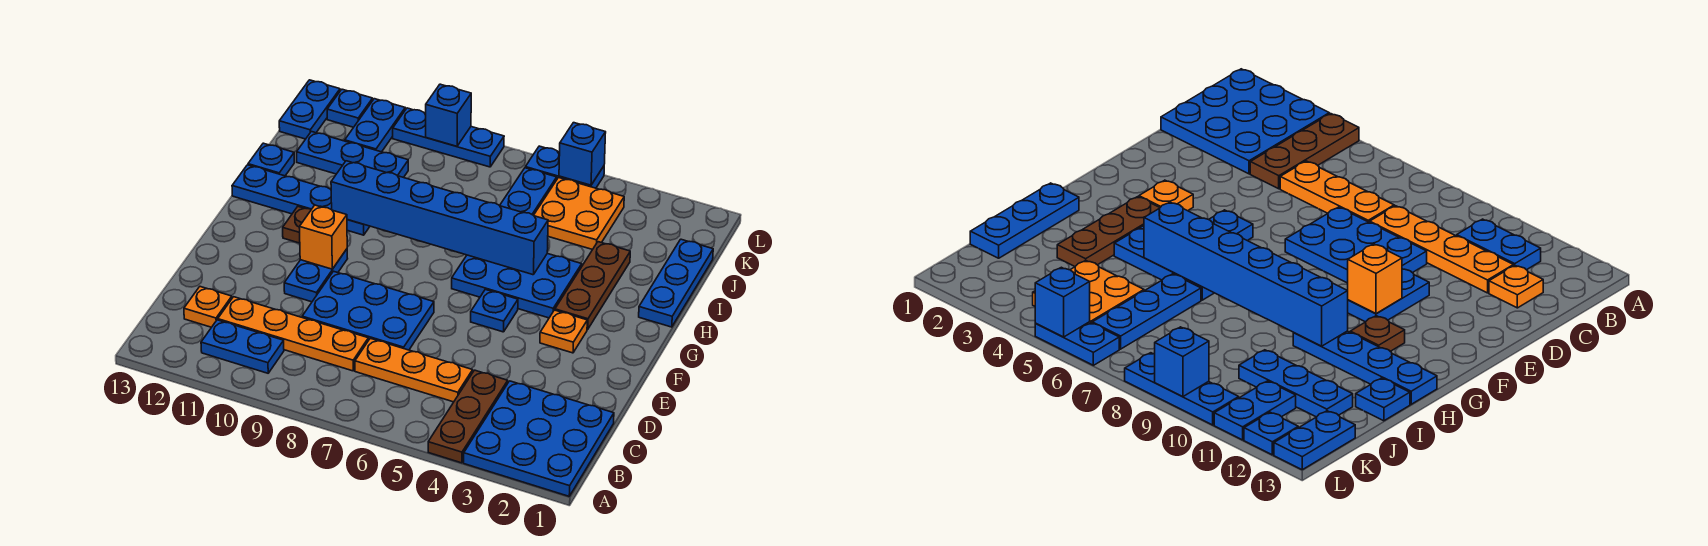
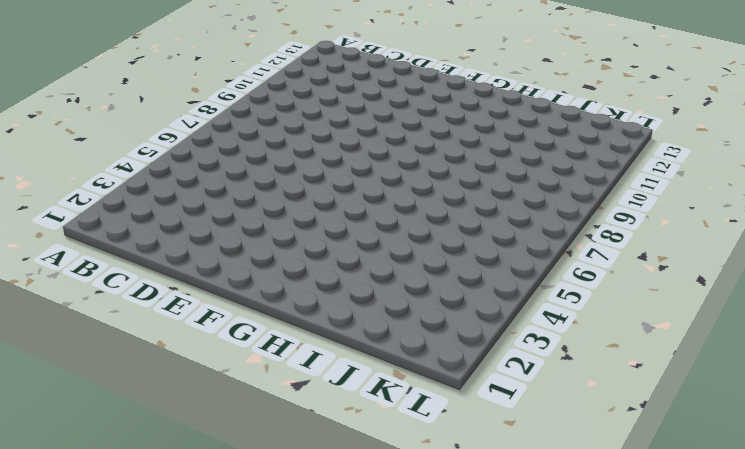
none -> blue 3x3 plate [464,381,614,496]
none -> brown 1x3 plate [428,370,508,463]
none -> blue 1x2 plate [201,320,284,373]

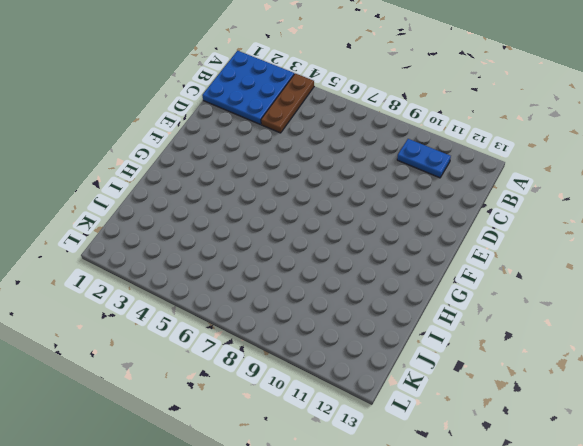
none -> orange 1x3 plate [355,338,473,402]
none -> orange 1x4 plate [218,297,368,371]
none -> orange 1x1 plate [184,287,232,327]

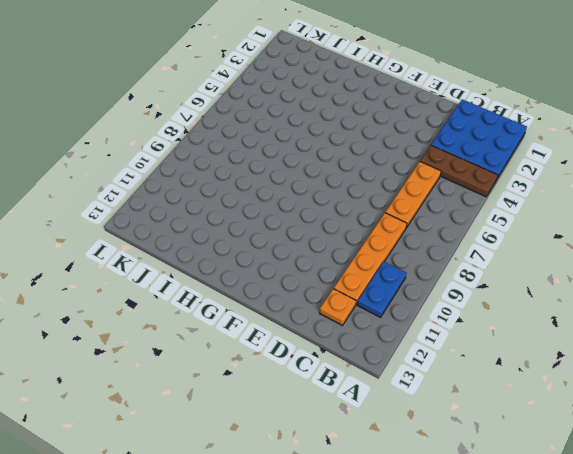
none -> blue 2x3 plate [302,271,434,350]
none -> blue 1x2 plate [284,249,348,302]
none -> orange 1x1 plate [540,310,587,353]

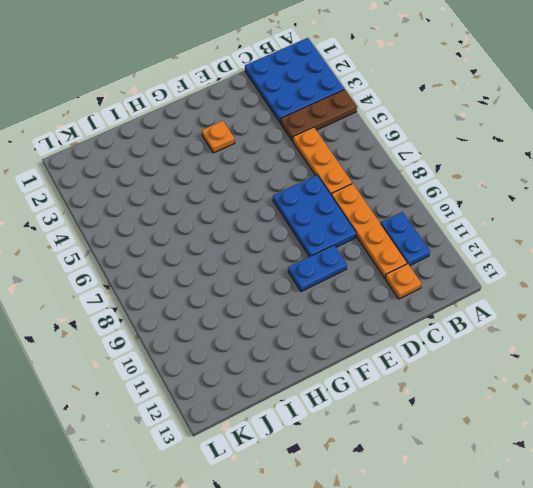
none -> blue 1x1 plate [471,289,518,332]
none -> brown 1x3 plate [555,242,630,329]
none -> blue 2x3 plate [452,254,582,318]

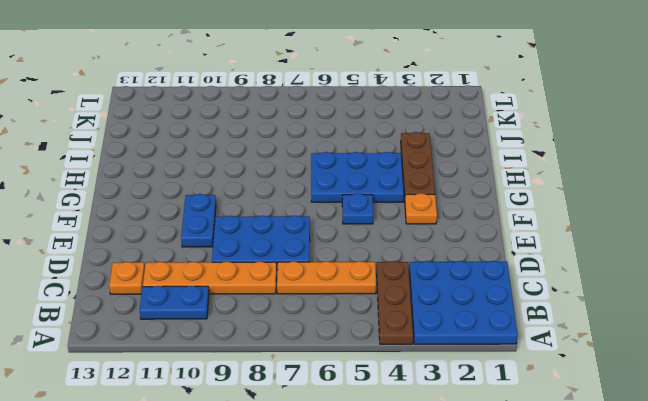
none -> brown 1x1 plate [283,207,311,243]
none -> blue 1x3 plate [639,239,713,327]
none -> blue 1x4 plate [232,165,370,235]

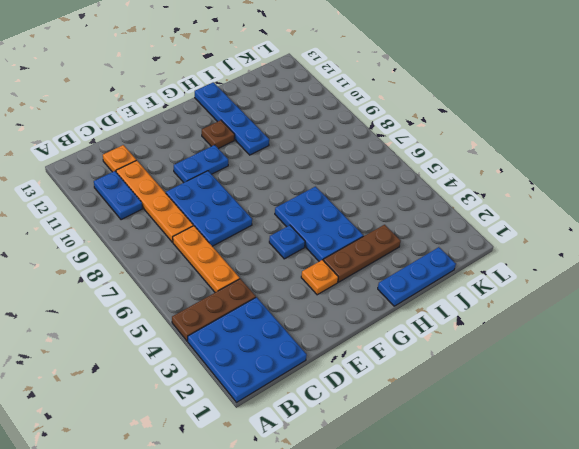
none -> blue 1x3 plate [500,168,557,215]
none -> blue 1x1 plate [248,143,294,176]
none -> orange 2x2 plate [534,178,624,250]

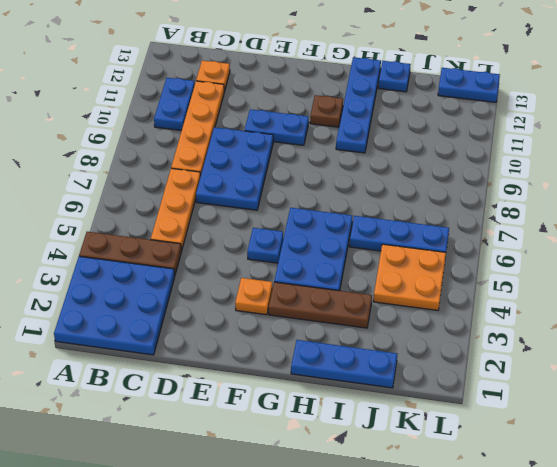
none -> blue 1x3 plate [297,131,408,178]
none -> blue 1x2 plate [345,99,405,152]
none -> blue 1x2 plate [525,146,604,188]

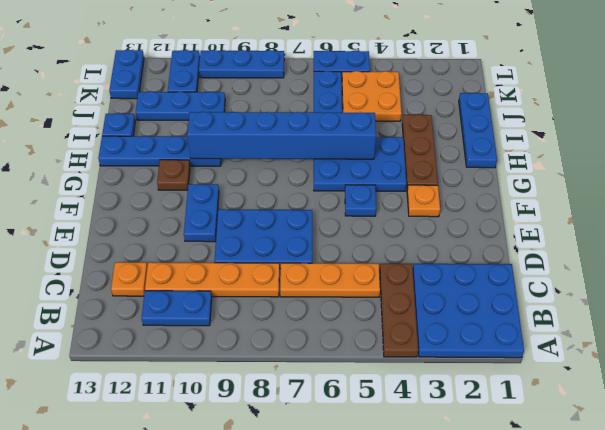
none -> blue 1x1 plate [327,89,373,127]
none -> orange 1x1 brick [299,205,347,269]
none -> blue 1x1 brick [559,123,606,185]

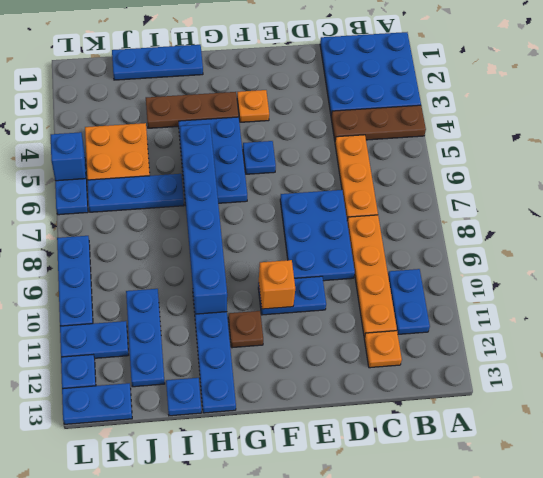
none -> blue 1x1 brick [426,84,471,146]

